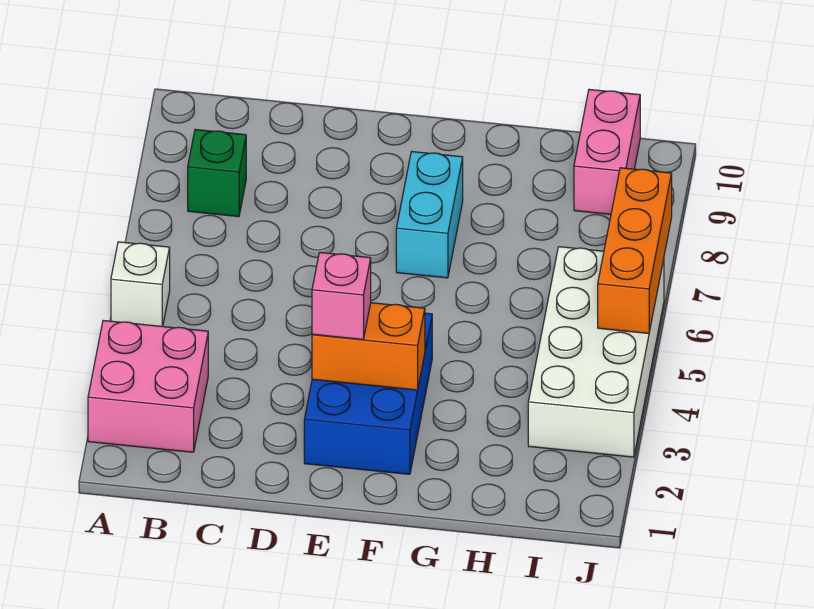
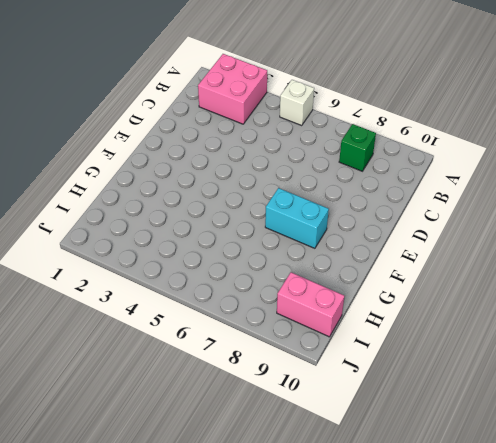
none -> blue 2x3 brick [304,313,432,474]
none -> white 2x4 brick [528,247,664,457]

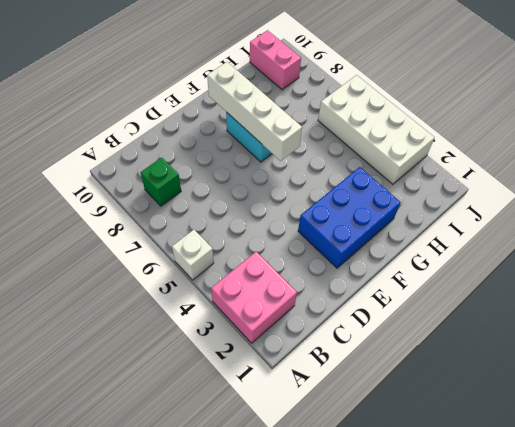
blue 2x3 brick [298,167,401,268] -> blue 2x3 brick turned to [304,313,432,474]
white 1x4 brick [207,62,302,161] -> none
none -> orange 1x2 brick [312,303,425,390]
none -> orange 1x3 brick [598,168,672,334]

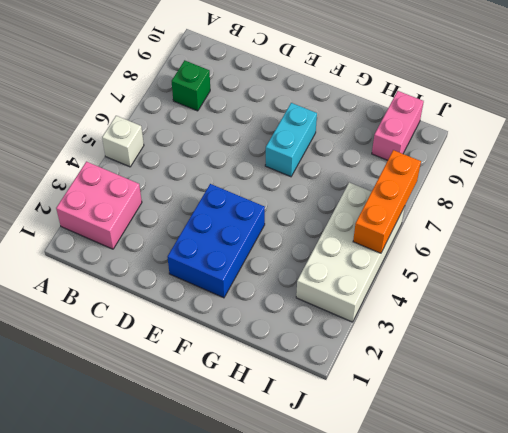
none -> orange 1x2 brick [312,303,425,390]
none -> pink 1x1 brick [312,252,371,339]

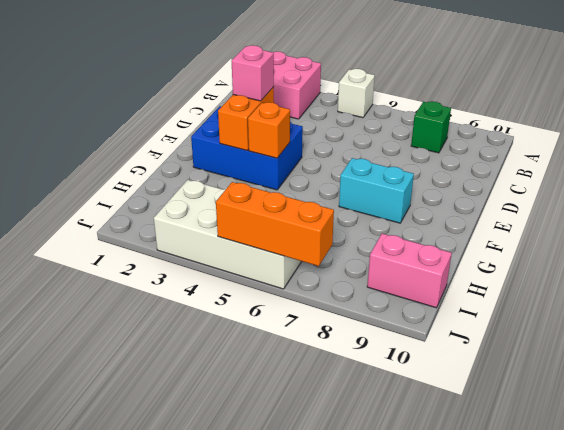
orange 1x1 brick [248,102,290,158] -> none

